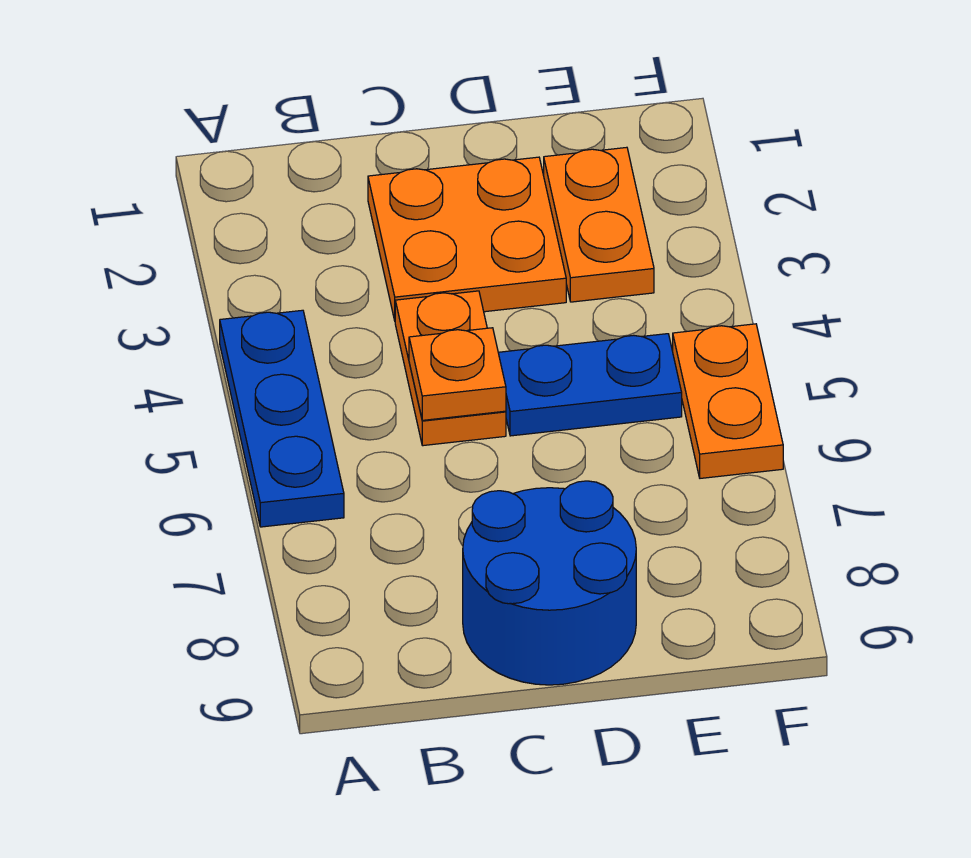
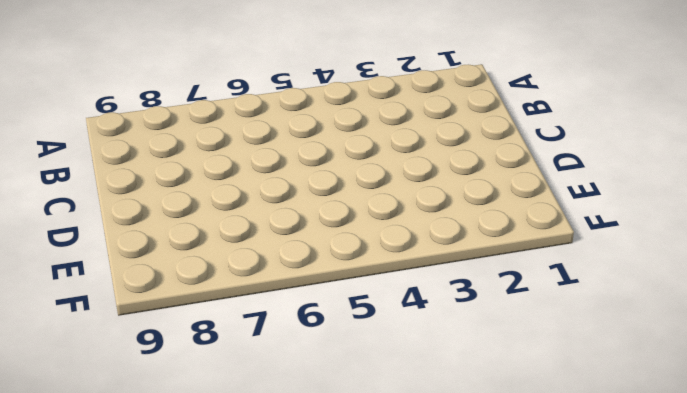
none -> blue 1x3 plate [220,310,344,527]
none -> orange 2x2 plate [368,157,566,320]

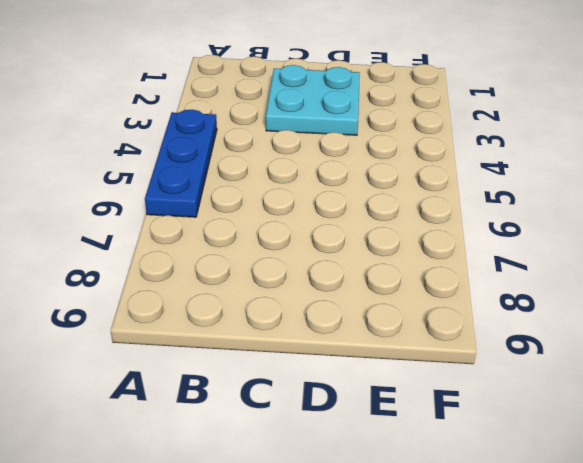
cyan 2x2 plate [266,65,360,135] -> orange 2x2 plate [368,157,566,320]
none -> orange 1x2 plate [395,291,506,446]
none -> blue 2x2 round brick [463,481,636,685]

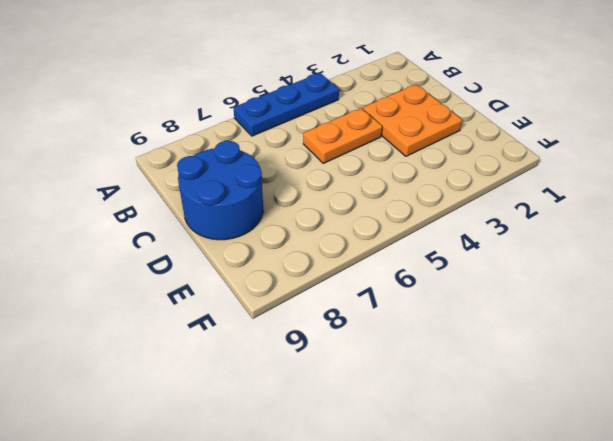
none -> blue 1x2 plate [498,334,682,436]
none -> orange 1x2 plate [544,147,654,302]

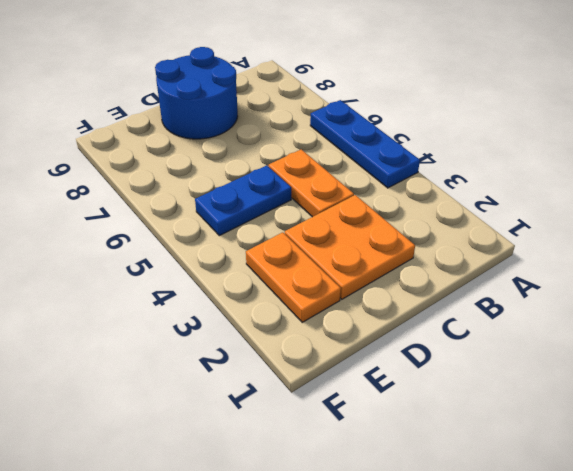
none -> orange 1x2 plate [673,324,783,478]
none -> orange 1x1 plate [409,328,506,420]

